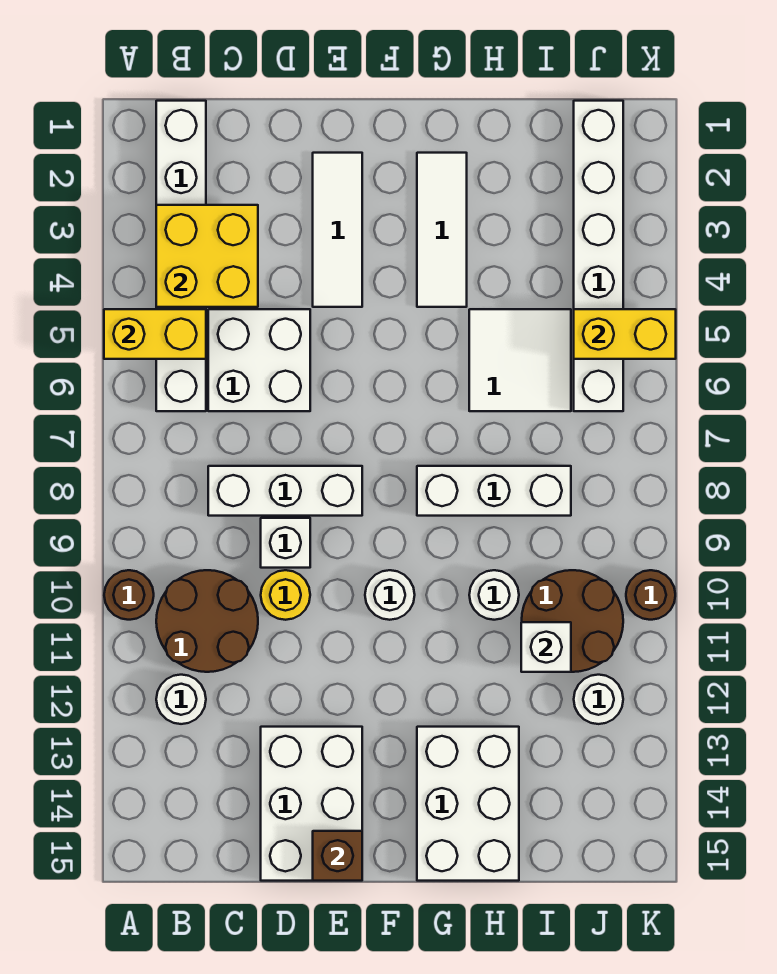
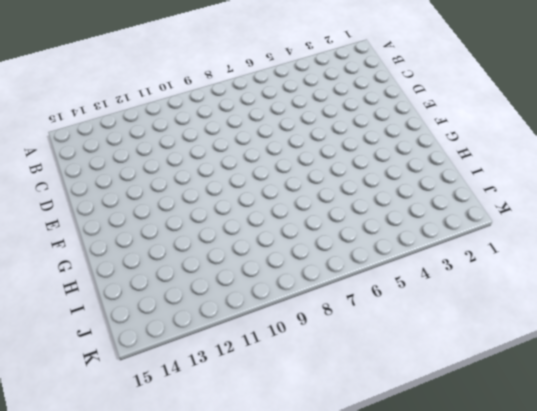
none -> brown 1x1 round brick [104,570,154,620]
none -> white 1x6 brick [156,101,206,411]
none -> brown 2x2 round brick [156,570,258,672]

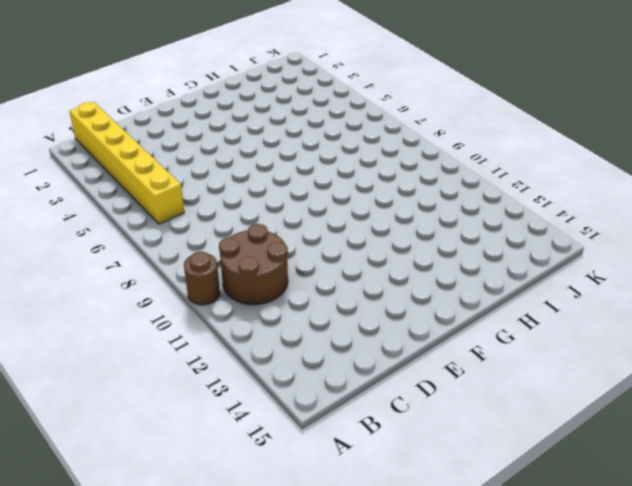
yellow 1x6 brick [69,102,184,224] -> white 1x6 brick [156,101,206,411]
none -> white 1x1 round brick [156,675,206,724]
none -> white 2x2 brick [208,309,310,411]
none -> white 1x3 brick [208,466,362,516]

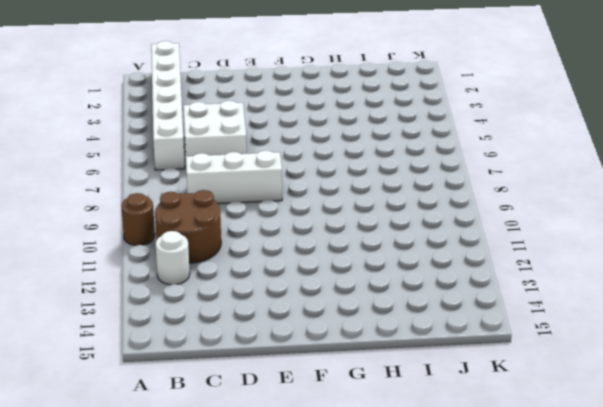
none -> white 1x1 brick [261,518,310,568]
none -> yellow 1x1 round brick [261,570,310,620]
none -> white 2x3 brick [261,727,362,881]

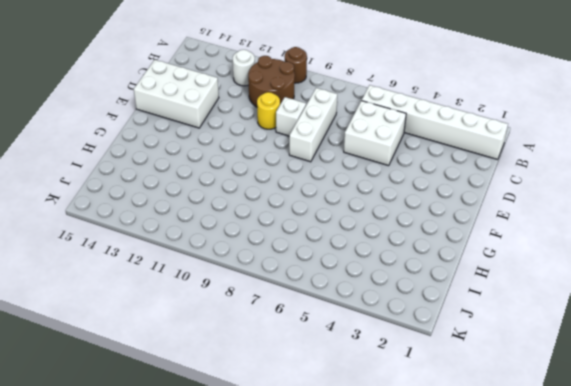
none -> white 1x3 tile [313,153,362,307]
none -> white 1x1 round brick [365,570,415,620]
none -> white 1x3 tile [417,153,467,307]

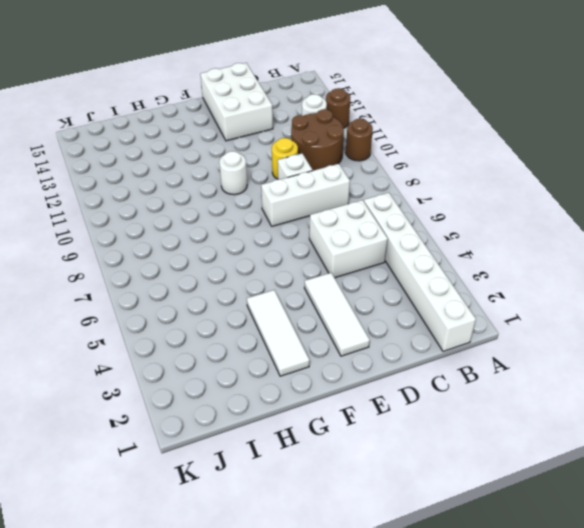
brown 1x1 round brick [326,88,350,128] -> brown 1x1 round brick moved to [626,570,675,620]
none -> white 1x3 brick [417,466,571,516]
none -> white 2x3 brick [417,727,519,881]
none -> white 2x2 tile [469,309,571,411]

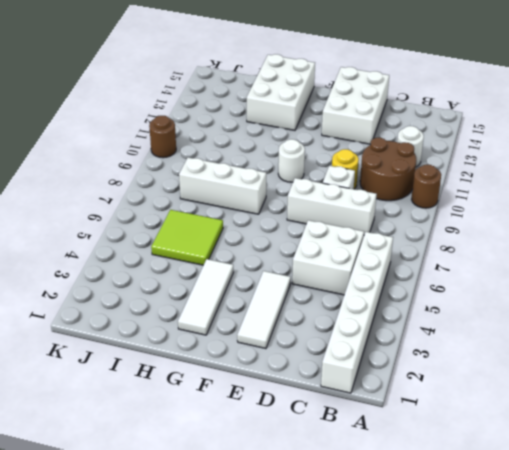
lime 2x2 tile [151,210,223,265] -> white 2x2 tile [469,309,571,411]
none -> white 1x1 round brick [469,570,519,620]
none -> brown 2x2 round brick [522,570,623,672]
none -> white 1x6 brick [574,101,623,411]

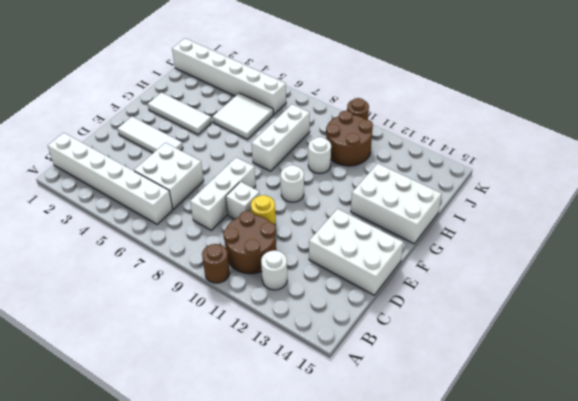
none -> white 1x1 round brick [574,675,623,724]
none -> yellow 1x2 brick [104,309,206,359]
none -> yellow 2x2 brick [156,205,258,307]

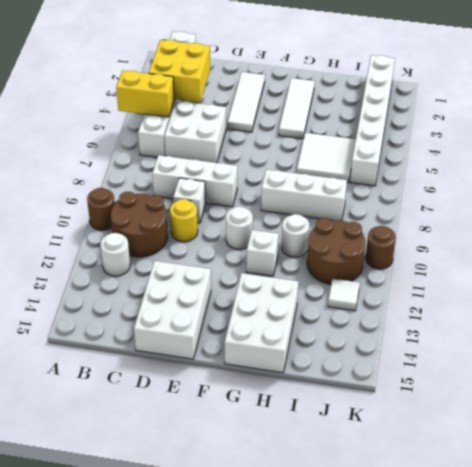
white 1x1 brick [246,230,279,276] -> white 1x1 brick moved to [521,622,571,672]
white 1x1 tile [328,279,360,311] -> white 1x1 round brick [574,675,623,724]
none -> brown 1x1 brick [313,831,362,881]
none -> yellow 1x2 brick [574,309,676,359]

